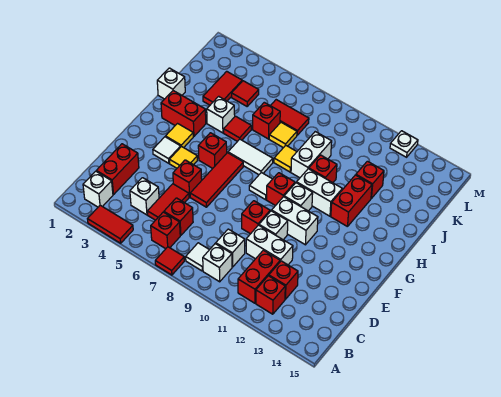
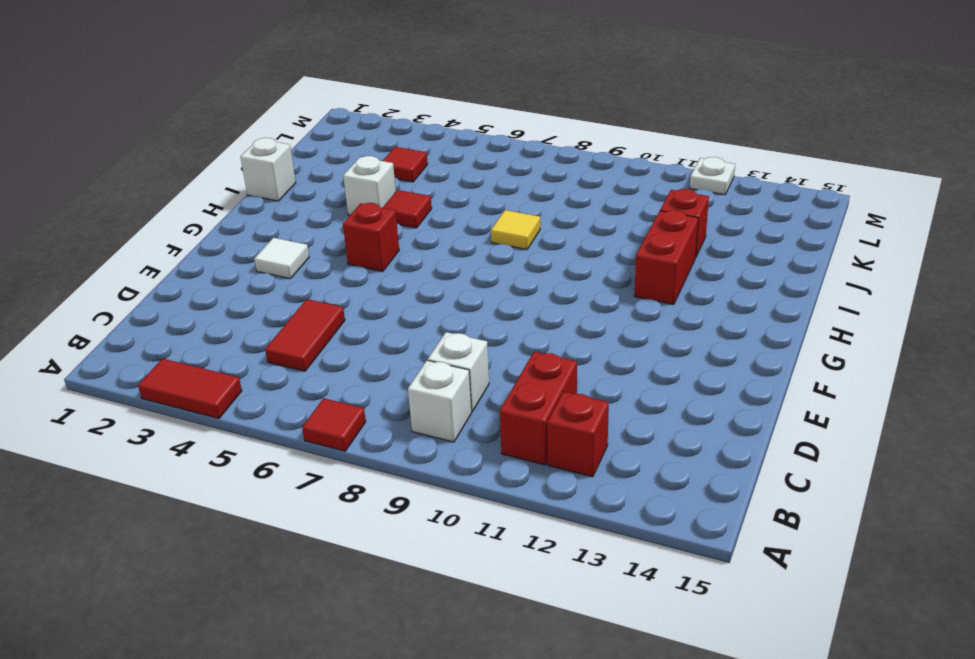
none -> white 1x1 brick [83,171,113,207]
none -> red 1x1 brick [151,212,180,249]
none -> white 1x1 tile [186,243,209,271]
none -> red 1x2 brick [96,144,139,195]

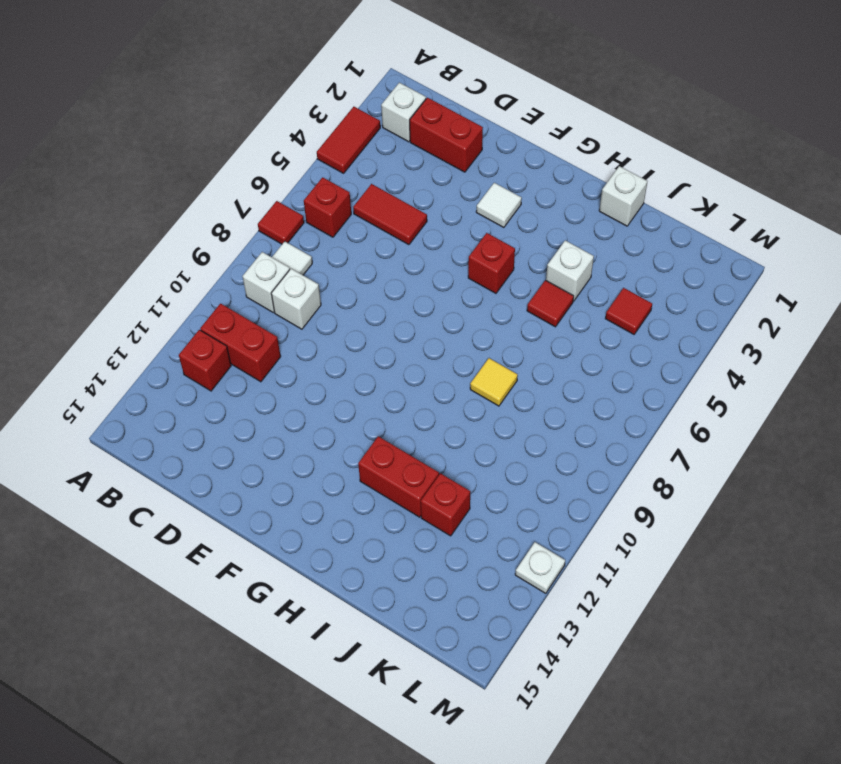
none -> white 1x1 brick [130,178,159,215]
none -> red 1x1 brick [164,198,193,236]
none -> red 1x1 brick [269,261,298,299]
none -> white 1x2 brick [246,225,293,265]

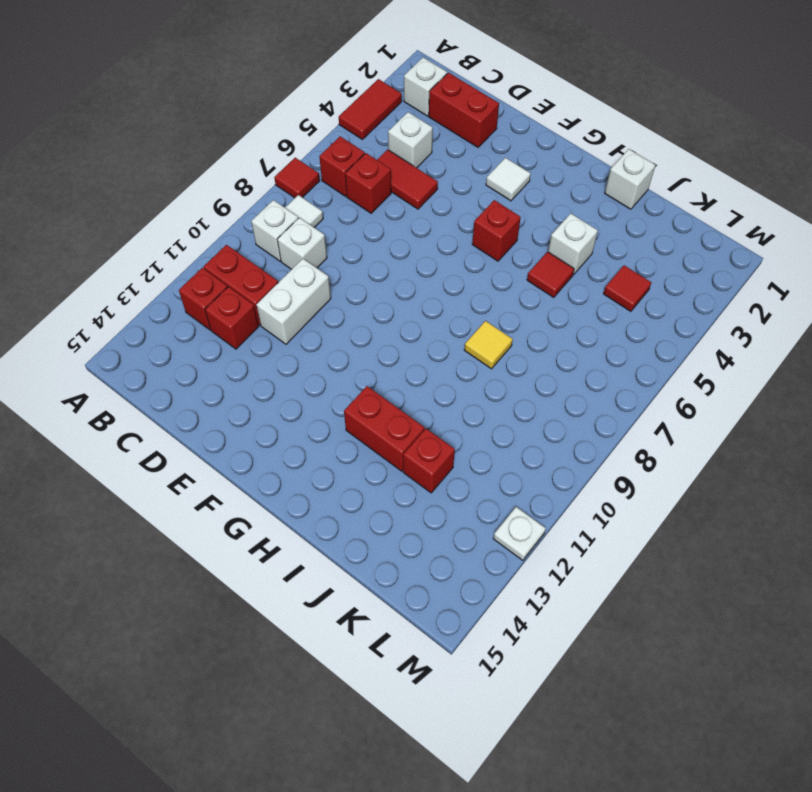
none -> red 1x1 brick [173,160,202,197]
none -> red 1x3 tile [190,153,243,207]
none -> red 1x1 brick [242,201,270,234]
none -> white 1x1 brick [259,211,288,240]

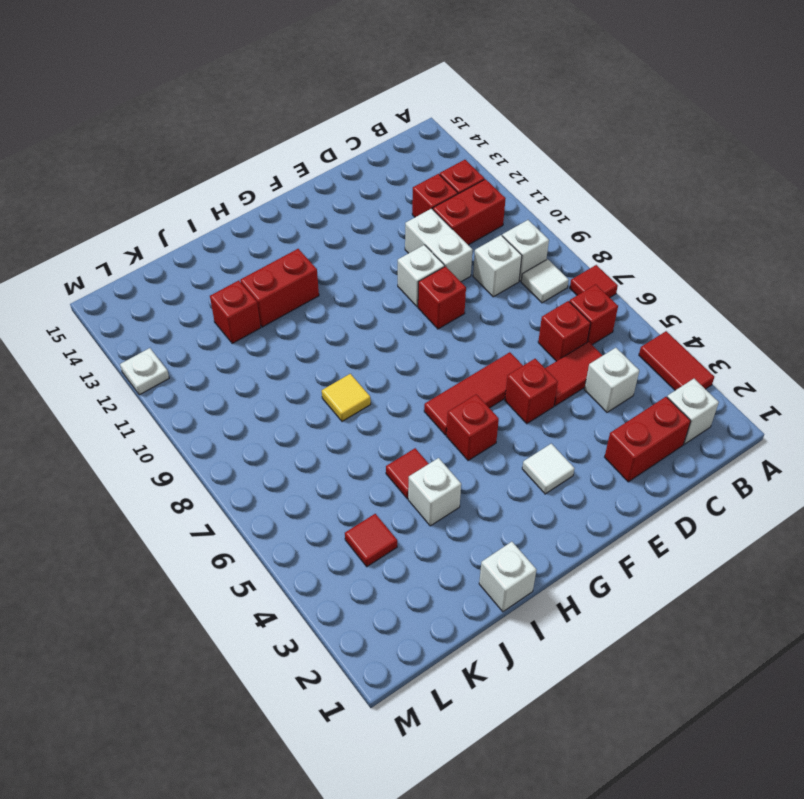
none -> yellow 1x1 tile [169,146,197,168]
none -> white 1x2 brick [272,197,318,245]
none -> yellow 1x1 tile [166,124,193,148]
none -> white 1x1 tile [249,173,272,200]

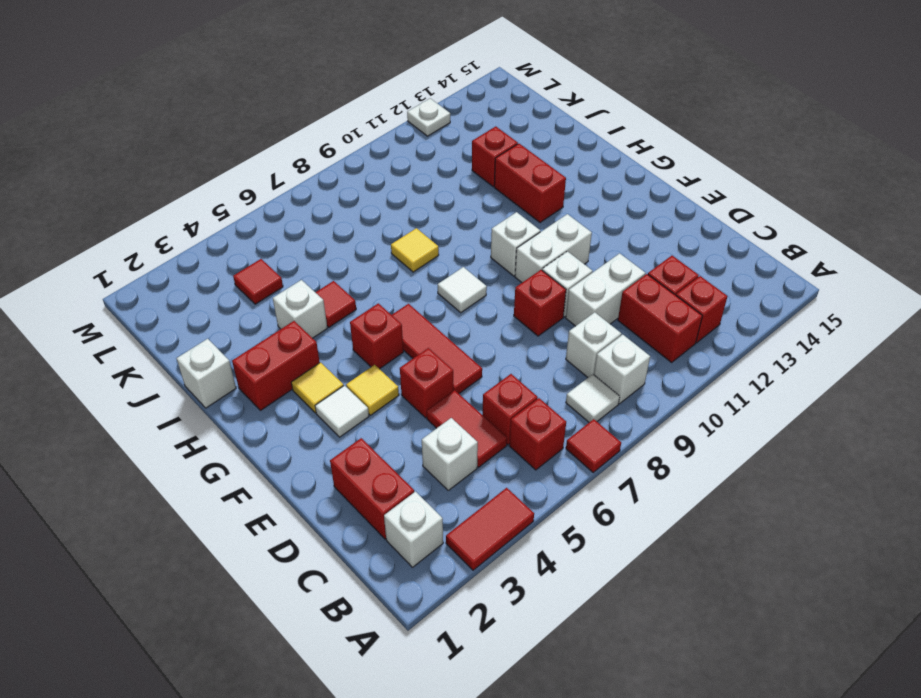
none -> red 1x1 brick [267,173,295,206]
none -> white 1x2 tile [228,139,273,175]
none -> white 1x2 brick [297,169,342,216]
none -> white 1x2 brick [291,132,332,178]

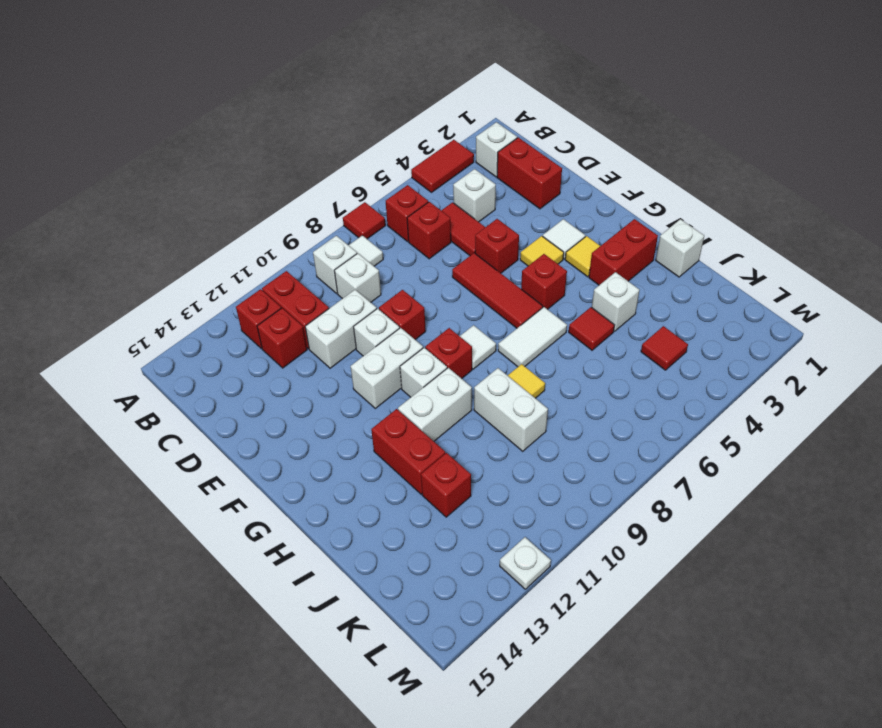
none -> red 1x1 brick [309,155,337,183]
none -> red 1x2 tile [203,71,242,105]
none -> red 1x1 brick [253,102,280,139]
none -> yellow 1x1 tile [269,122,297,148]

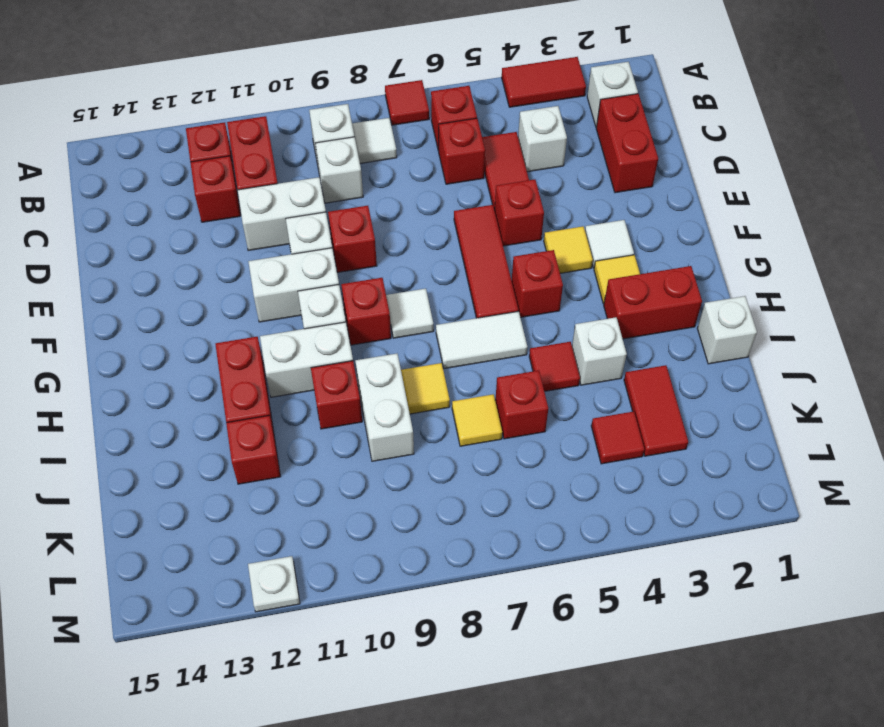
none -> red 1x2 tile [271,100,309,135]

